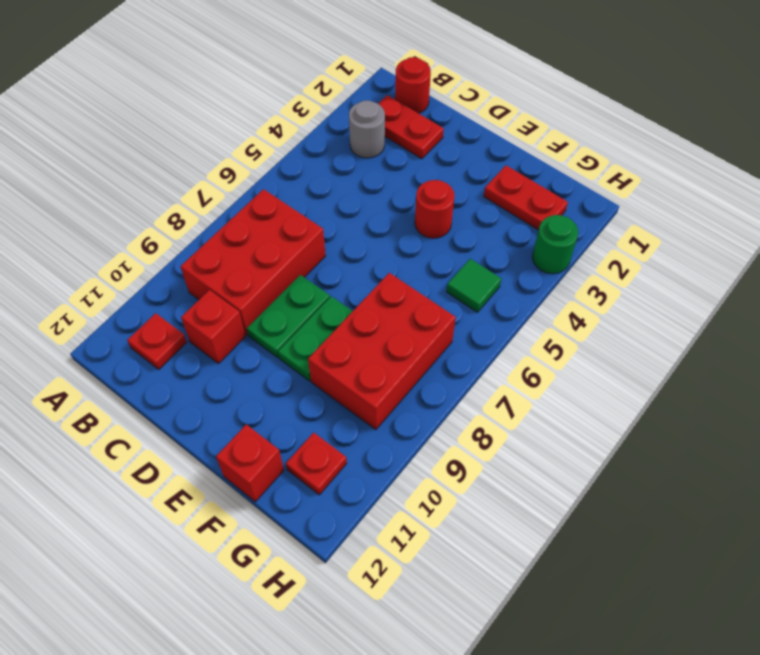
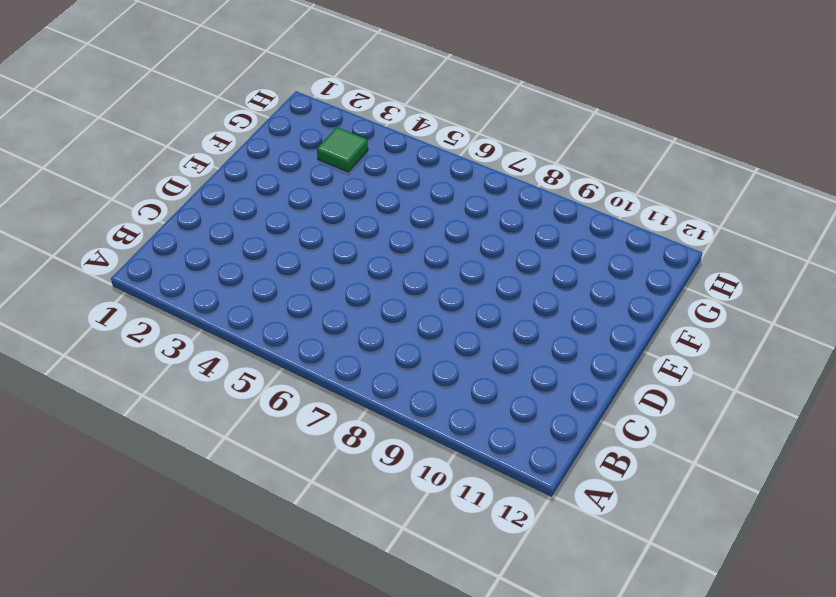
green 1x1 tile [317,127,368,172] -> green 1x1 tile moved to [446,259,501,312]
none -> red 1x1 round brick [395,57,431,113]
none -> red 1x2 plate [378,95,444,159]
none -> grey 1x1 round brick [349,100,385,158]

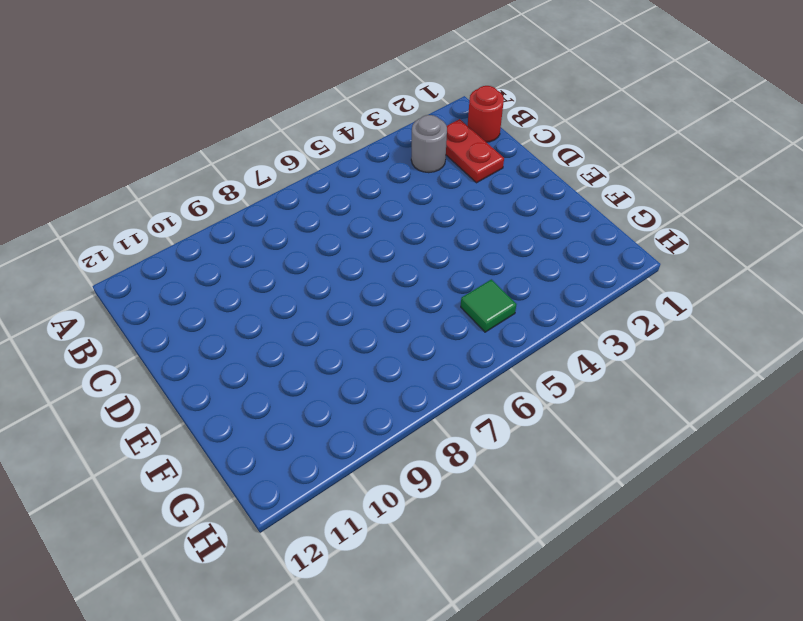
none -> red 2x3 brick [181,189,326,335]
none -> red 1x1 plate [127,313,187,369]
none -> red 1x1 brick [181,290,246,364]

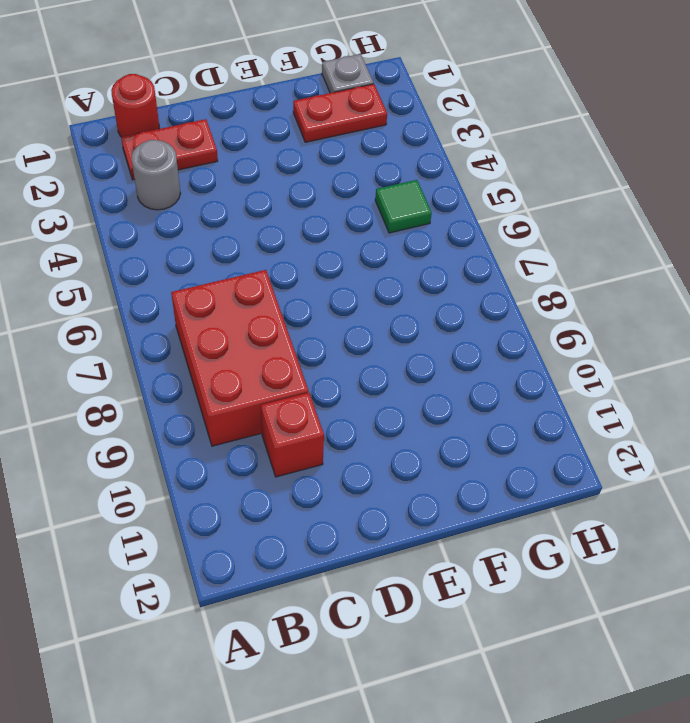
grey 1x1 plate [322,54,374,93] -> none
none -> red 1x1 plate [127,313,187,369]
none -> green 1x2 plate [247,275,330,358]
none -> red 1x1 round brick [415,180,454,238]

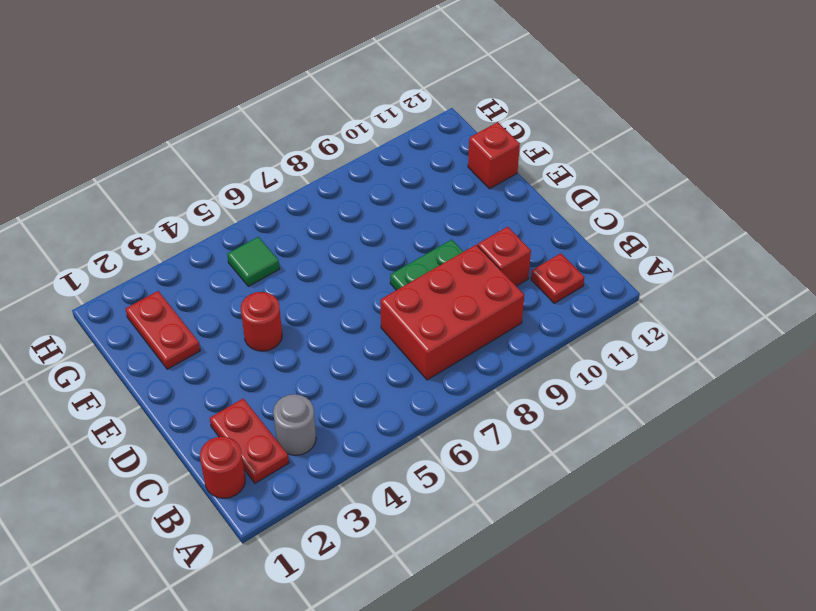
none -> green 1x2 plate [278,296,353,381]
none -> red 2x3 brick [308,273,456,430]
none -> red 1x1 plate [286,432,347,495]

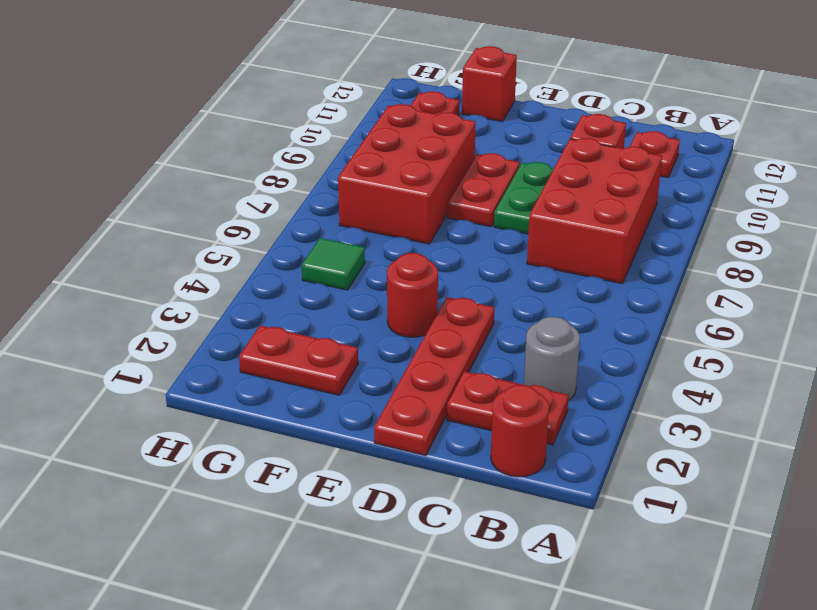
red 1x4 plate [374,297,494,455] -> none
red 1x2 plate [448,153,520,227] -> green 1x2 plate [278,296,353,381]
none -> green 1x1 round brick [532,215,578,274]

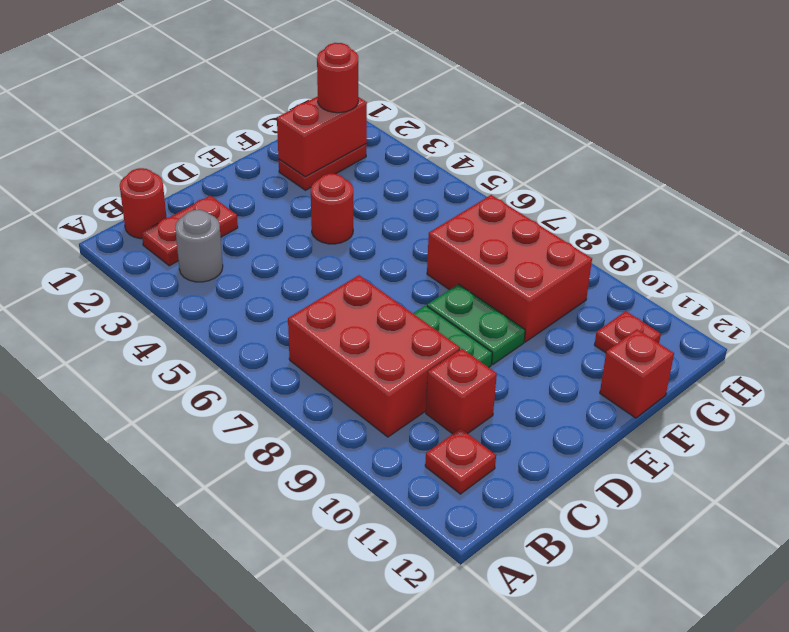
red 1x2 brick [277,96,367,177] -> none
red 1x1 round brick [317,43,358,113] -> none
none -> green 1x1 tile [446,259,501,312]
none -> green 1x1 round brick [532,215,578,274]

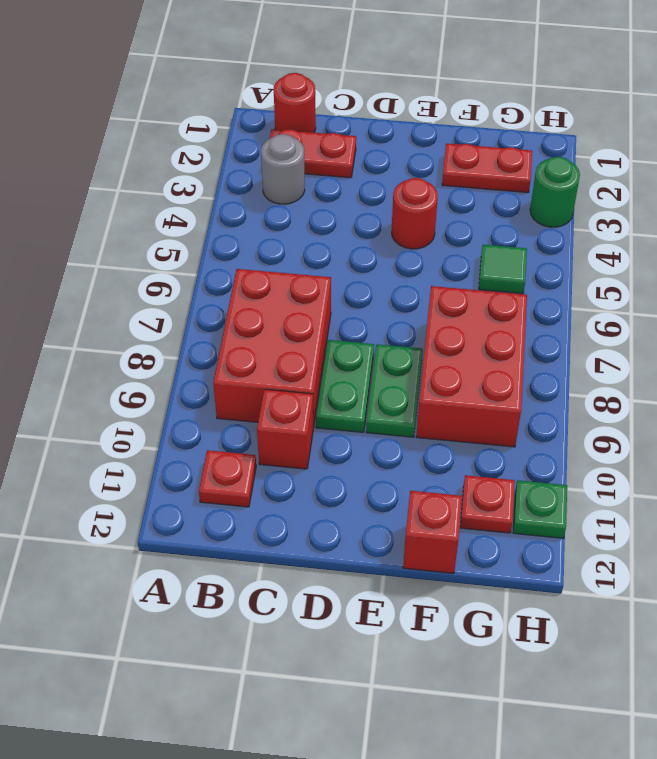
green 1x1 plate [513,480,567,538] -> none

